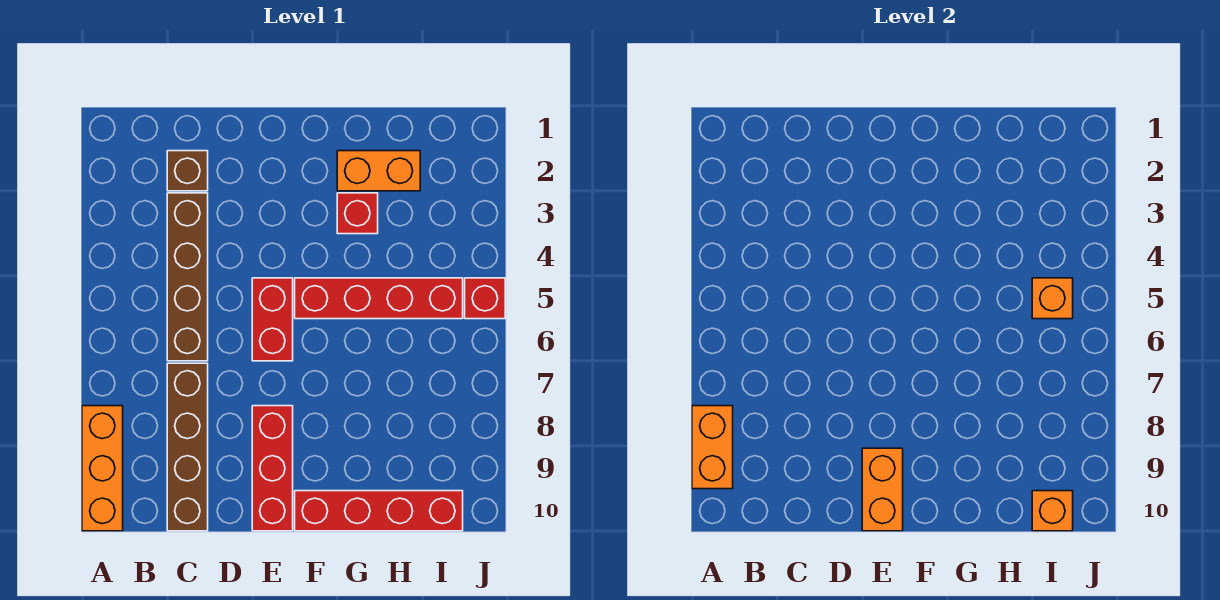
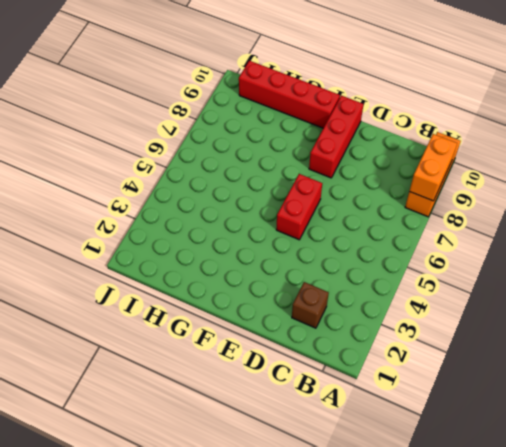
none -> brown 1x4 brick [167,193,208,361]
none -> brown 1x4 brick [167,363,208,531]
none -> red 1x4 brick [295,278,463,319]

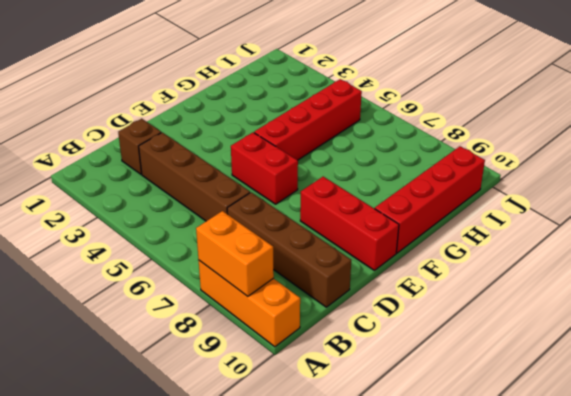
none -> orange 1x2 brick [337,151,420,191]
none -> red 1x1 brick [337,193,378,234]
none -> red 1x1 brick [465,278,505,319]

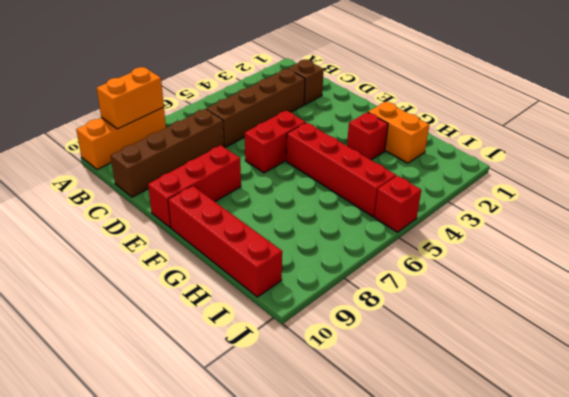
none -> orange 1x2 brick [862,448,903,531]
none -> orange 1x1 brick [1032,278,1073,319]
none -> orange 1x1 brick [1032,491,1073,531]

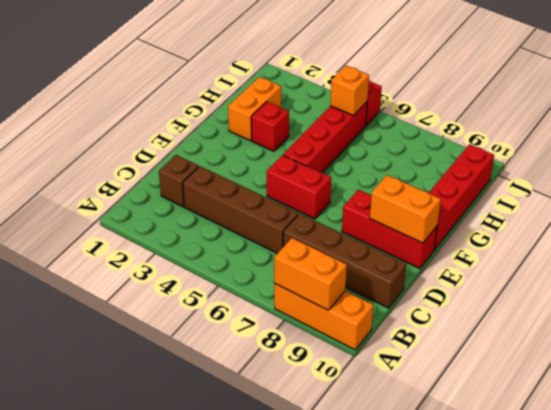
none -> orange 1x1 brick [1032,491,1073,531]

